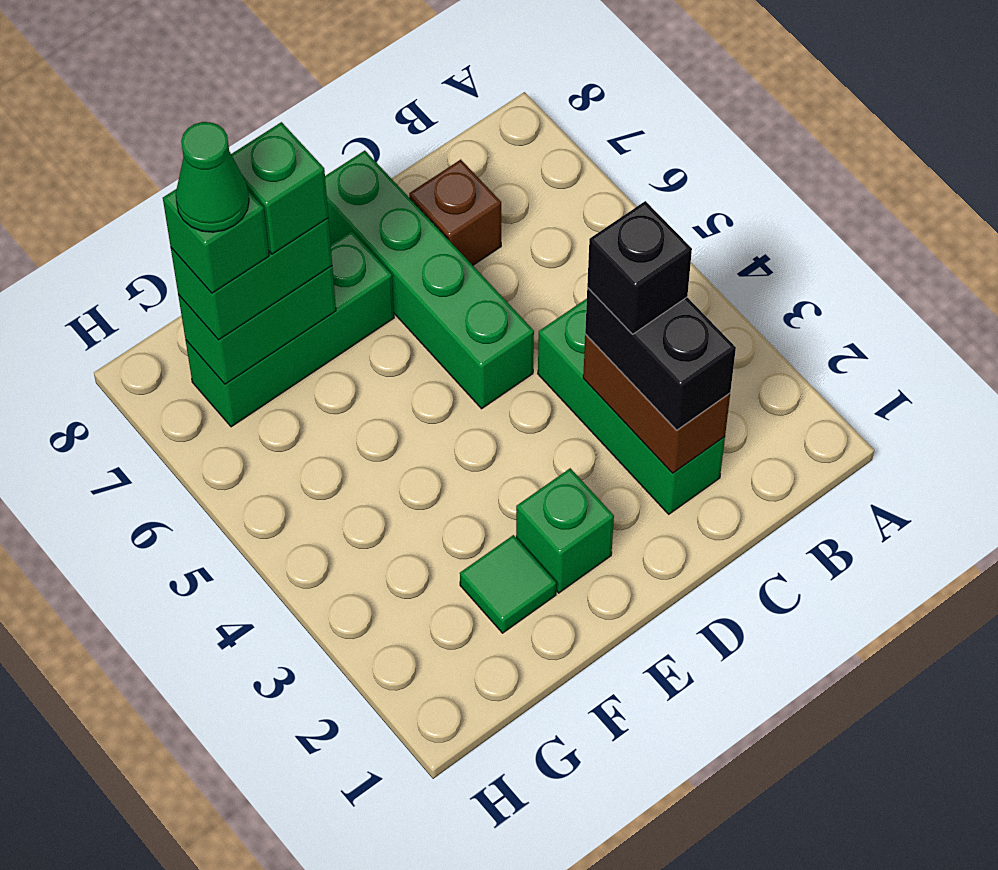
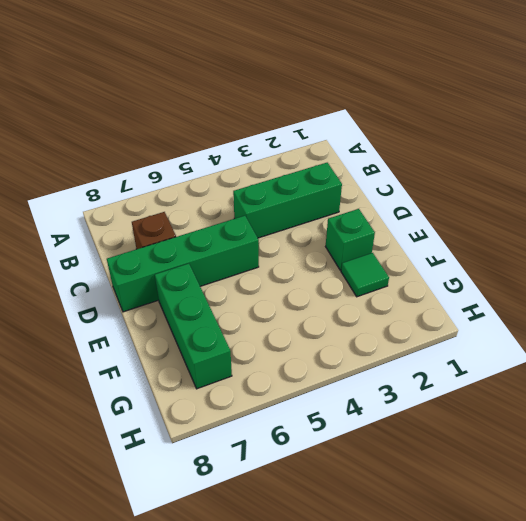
none -> brown 1x2 brick [583,334,730,473]
none -> green 1x2 brick [178,266,336,384]
none -> black 1x2 brick [585,288,736,430]

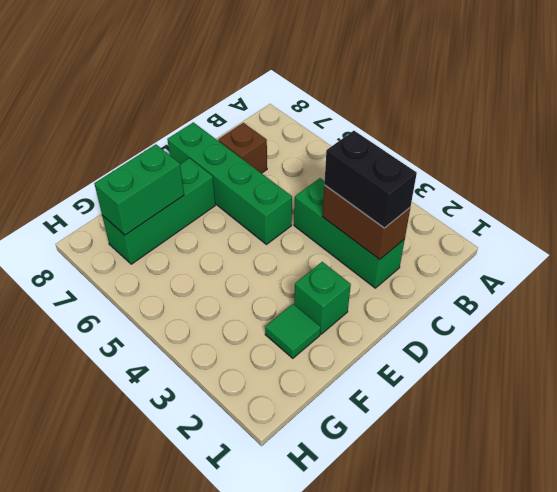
none -> green 1x2 brick [171,218,332,340]
none -> black 1x1 brick [587,201,692,334]
none -> green 1x1 brick [231,122,328,254]

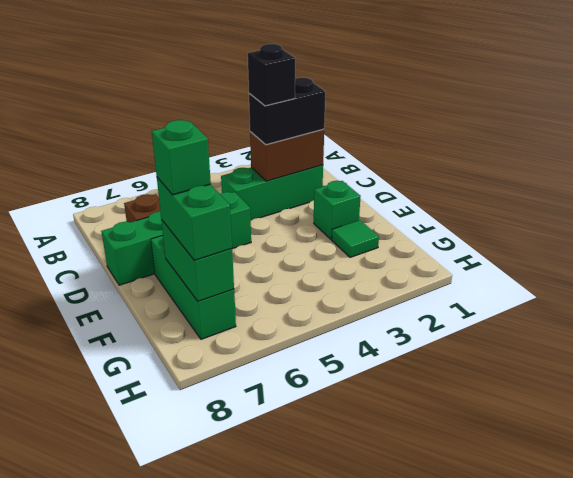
none -> green 1x1 brick [163,189,269,293]
none -> green 1x1 cone [176,122,249,232]

